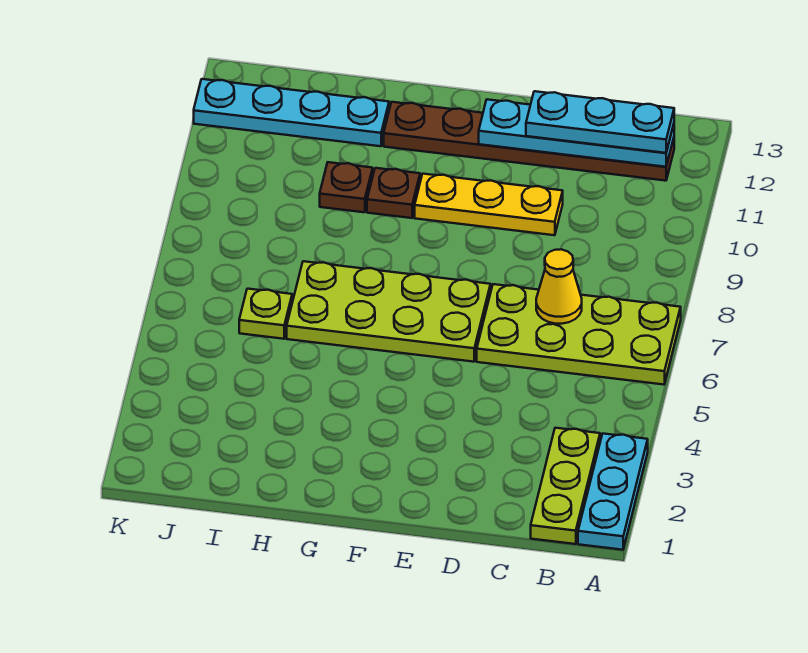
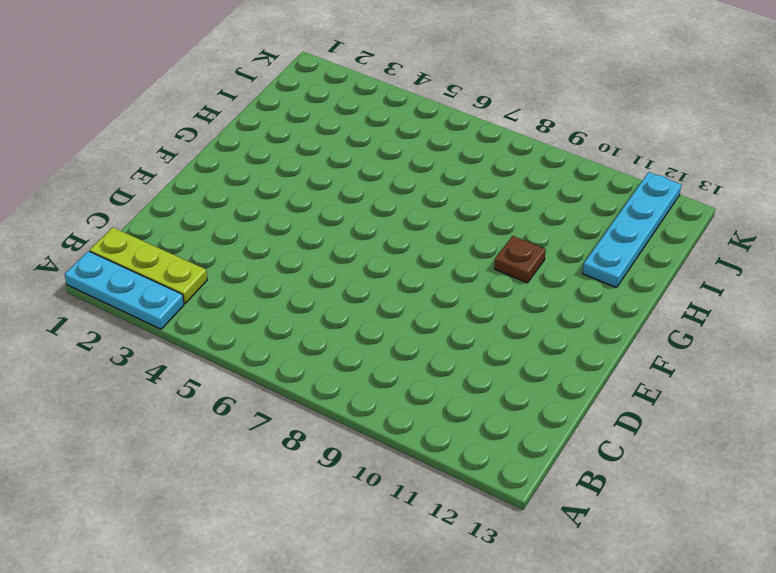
none -> lime 2x4 plate [477,284,681,385]
none -> brown 1x6 plate [384,102,674,181]
none -> yellow 1x3 plate [415,174,563,235]

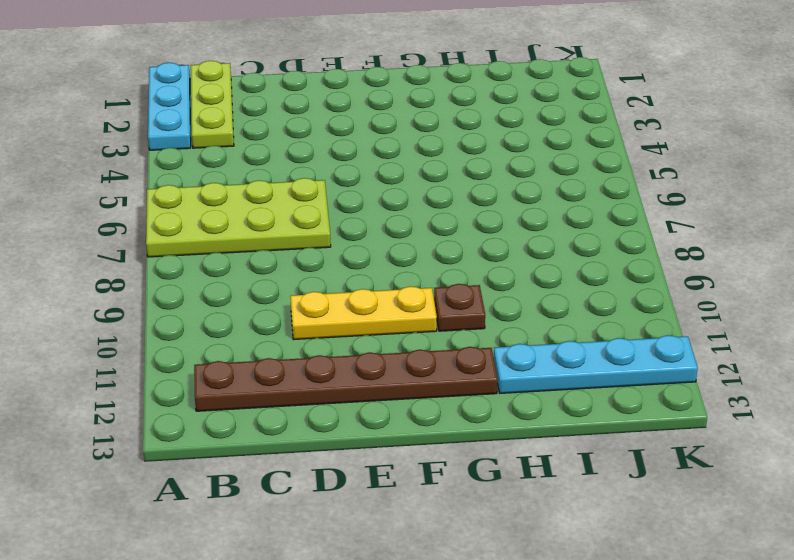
none -> lime 2x4 plate [287,261,491,362]
none -> brown 1x1 plate [320,162,373,212]
none -> lime 1x1 plate [239,289,292,339]

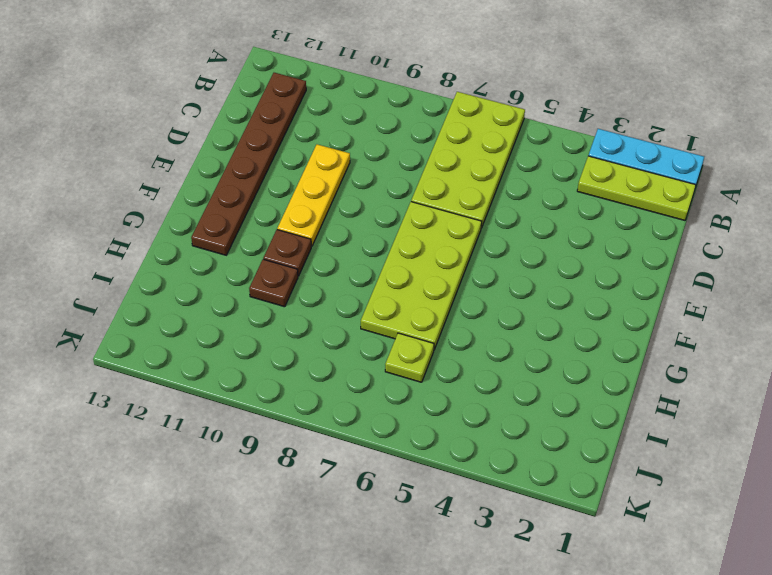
none -> cyan 1x4 plate [194,79,389,146]
none -> cyan 1x4 plate [479,99,674,167]
none -> yellow 1x1 cone [536,249,582,324]

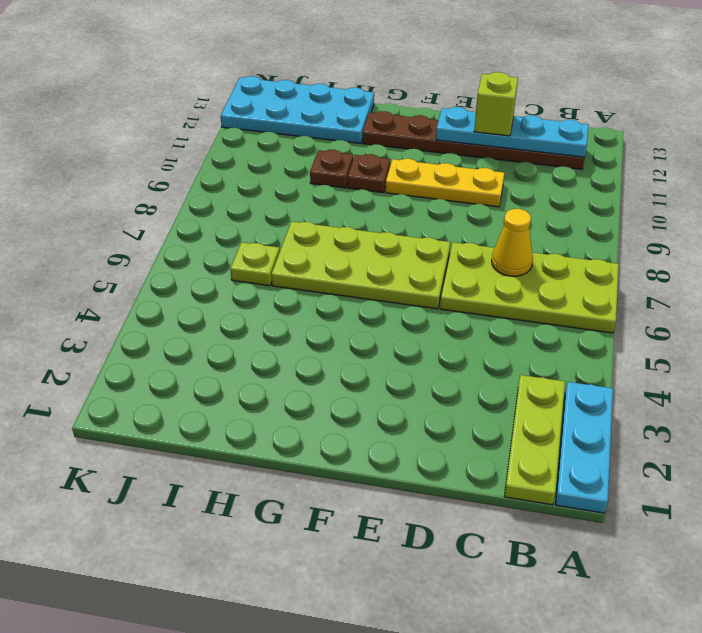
lime 1x1 brick [474,72,518,136] -> cyan 1x3 plate [526,91,674,153]
cyan 2x4 plate [221,76,374,143] -> cyan 1x4 plate [194,79,389,146]

